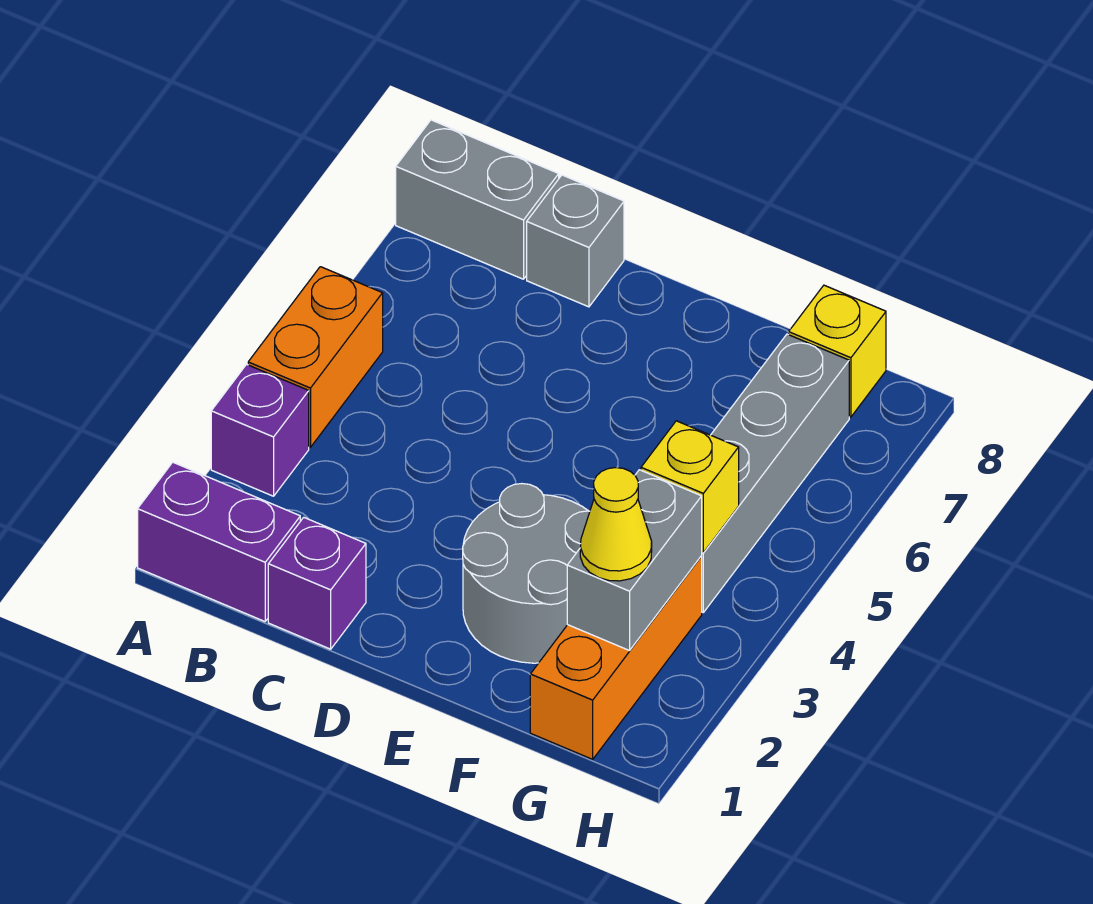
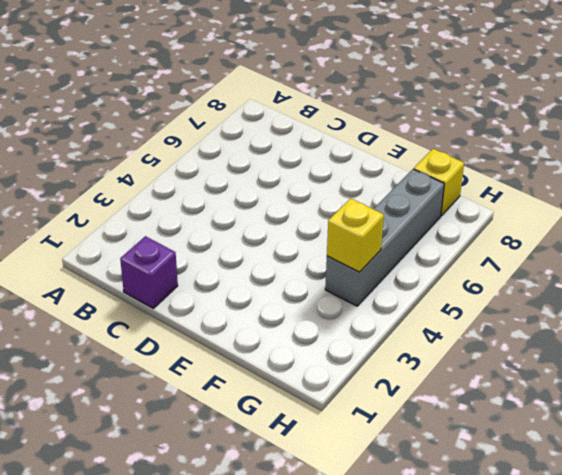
none -> purple 1x2 brick [138,462,300,621]
none -> purple 1x1 brick [211,364,309,496]
none -> orange 1x2 brick [248,267,383,447]

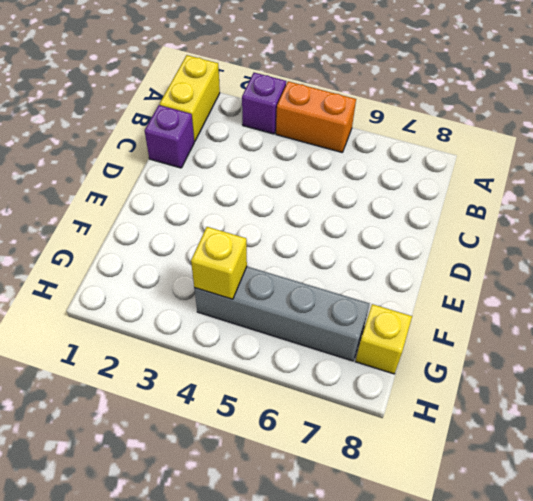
yellow 1x2 brick [159,55,220,141] -> purple 1x2 brick [138,462,300,621]
none -> grey 1x2 brick [396,120,559,279]
none -> grey 1x1 brick [527,175,624,307]
none -> grey 2x2 round brick [463,484,590,663]

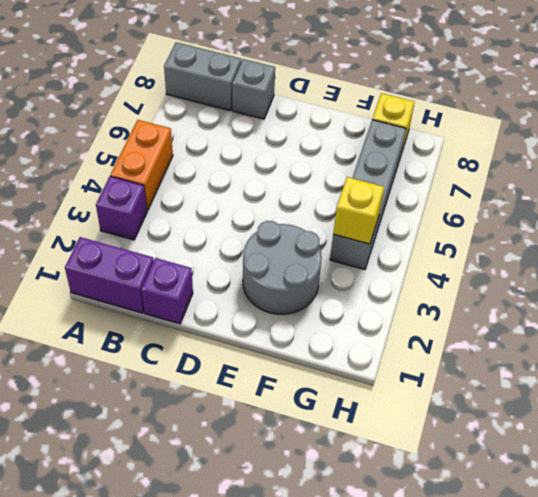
none -> orange 1x3 brick [530,556,702,759]
none -> grey 1x2 brick [567,470,702,651]
none -> yellow 1x1 cone [580,468,652,581]

